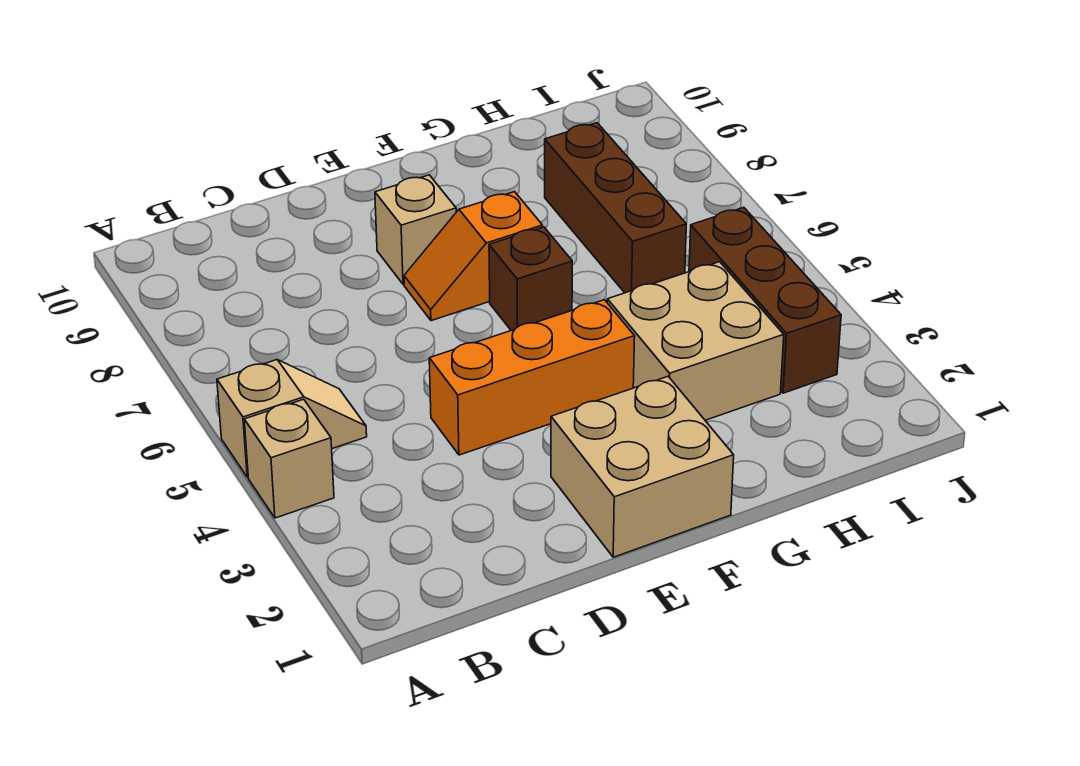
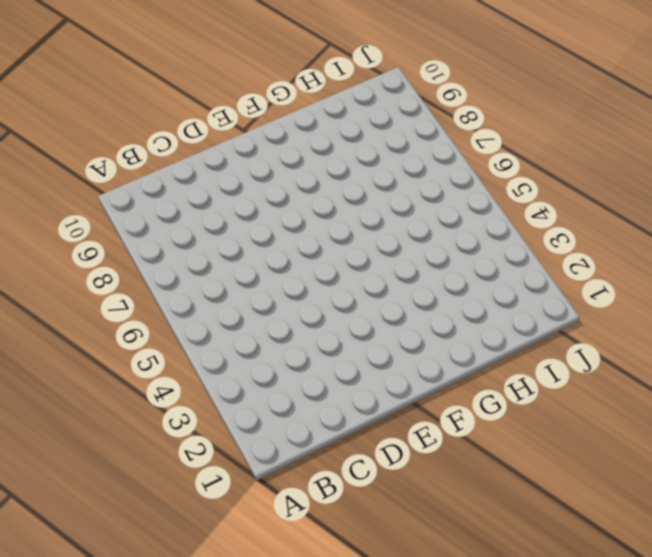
none -> tan 1x1 brick [244,399,334,518]
none -> tan 1x2 slope [217,360,367,477]

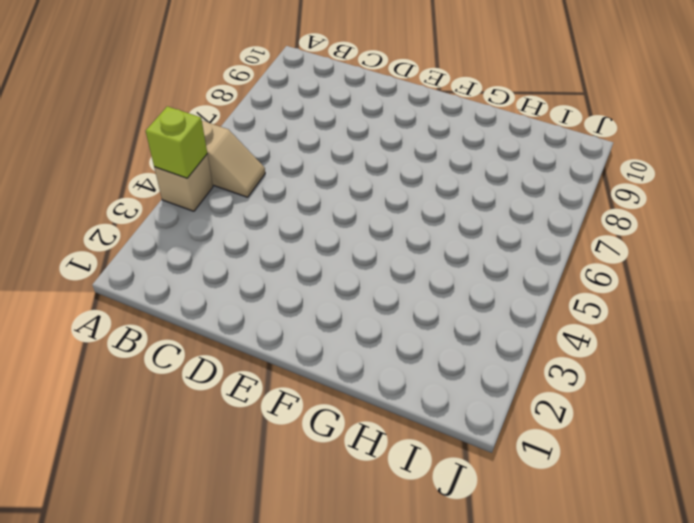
lime 1x1 brick [146,106,207,178] -> none
none -> orange 1x3 brick [429,300,635,455]
none -> tan 2x2 brick [551,377,734,557]

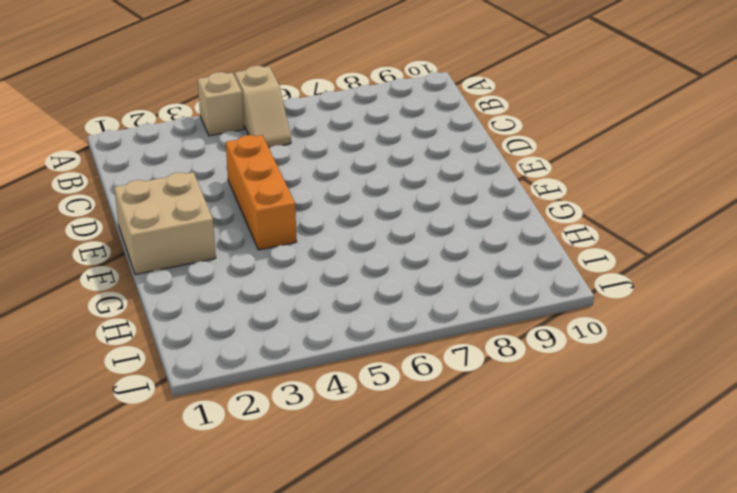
none -> orange 1x2 slope [404,192,542,321]
none -> tan 1x1 brick [375,175,456,284]

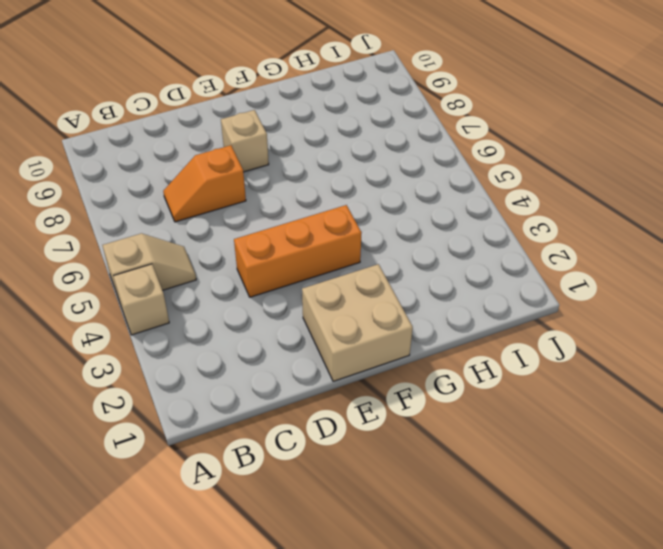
orange 1x2 slope [163,145,246,222] -> orange 1x2 slope moved to [404,192,542,321]
none -> brown 1x1 brick [489,227,572,330]
none -> tan 2x2 brick [607,262,784,420]

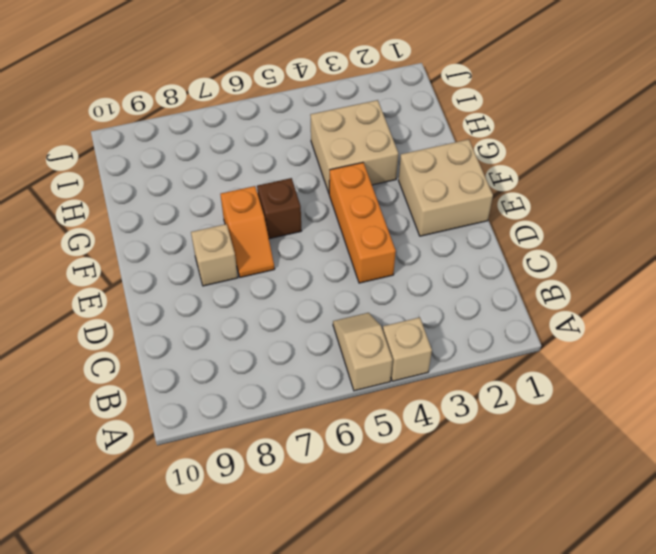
none -> brown 1x3 brick [545,123,686,293]
none -> brown 1x3 brick [689,207,841,393]

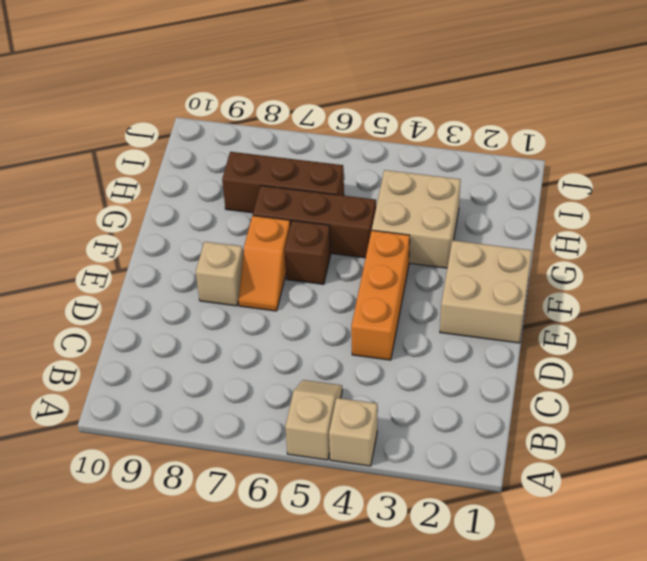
brown 1x3 brick [253,186,376,258] -> brown 1x3 brick moved to [689,207,841,393]

